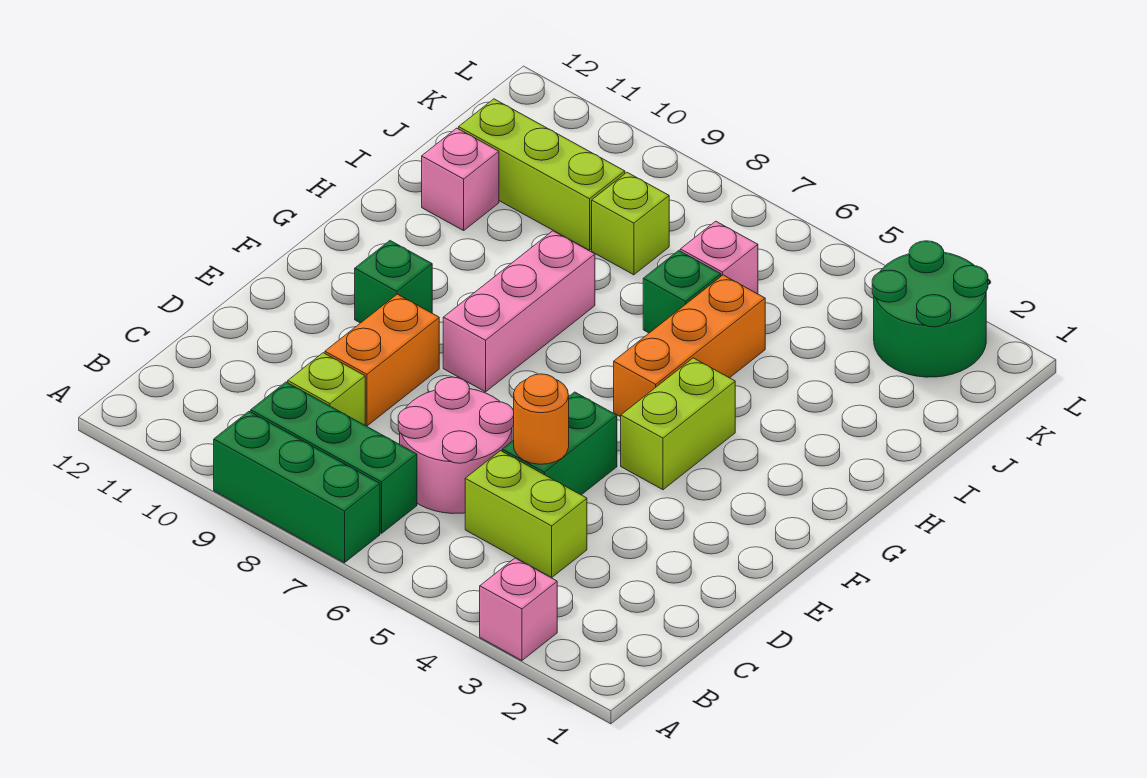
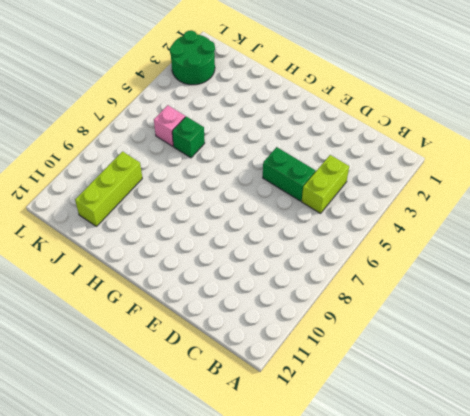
none -> pink 1x1 brick [480,558,557,660]
none -> green 1x3 brick [214,412,380,563]
none -> green 1x3 brick [251,382,417,533]

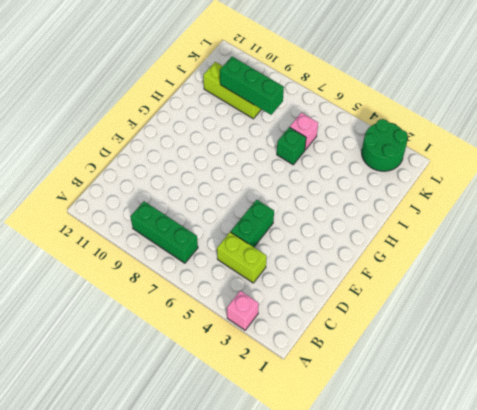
green 1x3 brick [220,57,284,115] -> green 1x3 brick moved to [214,412,380,563]
none -> pink 2x2 round brick [398,377,514,514]
none -> lime 1x1 brick [288,353,365,425]
none -> orange 1x2 brick [325,294,439,426]

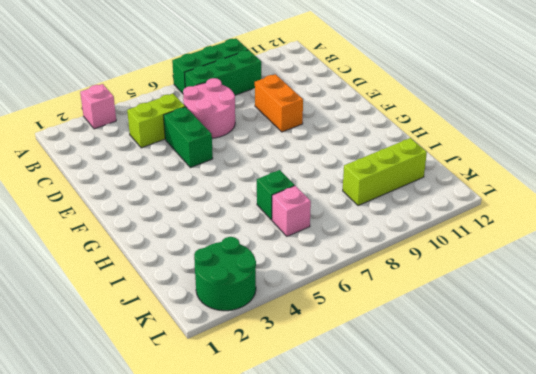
none -> lime 1x1 brick [288,353,365,425]
none -> lime 1x2 brick [621,358,735,490]
none -> pink 1x3 brick [443,231,595,392]

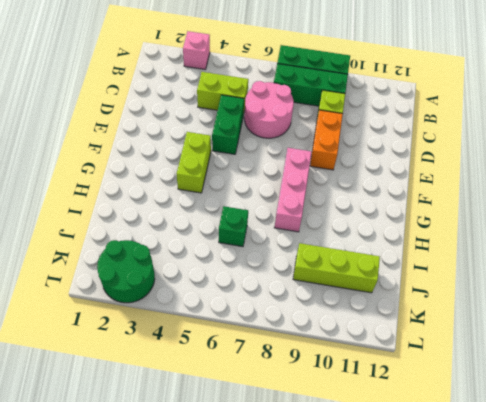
none -> green 1x1 brick [355,241,432,323]
none -> orange 1x3 brick [614,275,765,417]
none -> pink 1x1 brick [422,128,499,231]

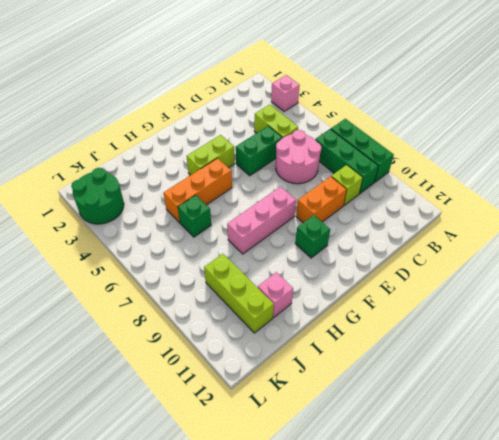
none -> pink 1x1 brick [680,221,758,294]
none -> lime 1x1 brick [592,172,669,275]
none -> orange 1x1 round brick [514,374,569,464]

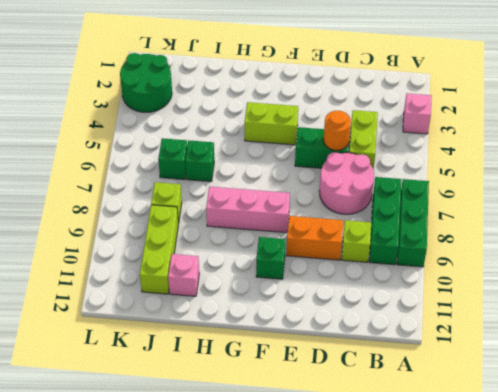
green 1x1 brick [158,138,187,179] -> pink 1x1 brick [680,221,758,294]
none -> orange 1x3 brick [614,275,765,417]

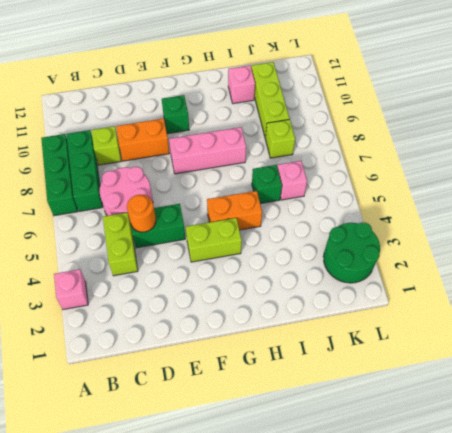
orange 1x2 brick [207,191,262,230] -> orange 1x3 brick [614,275,765,417]

